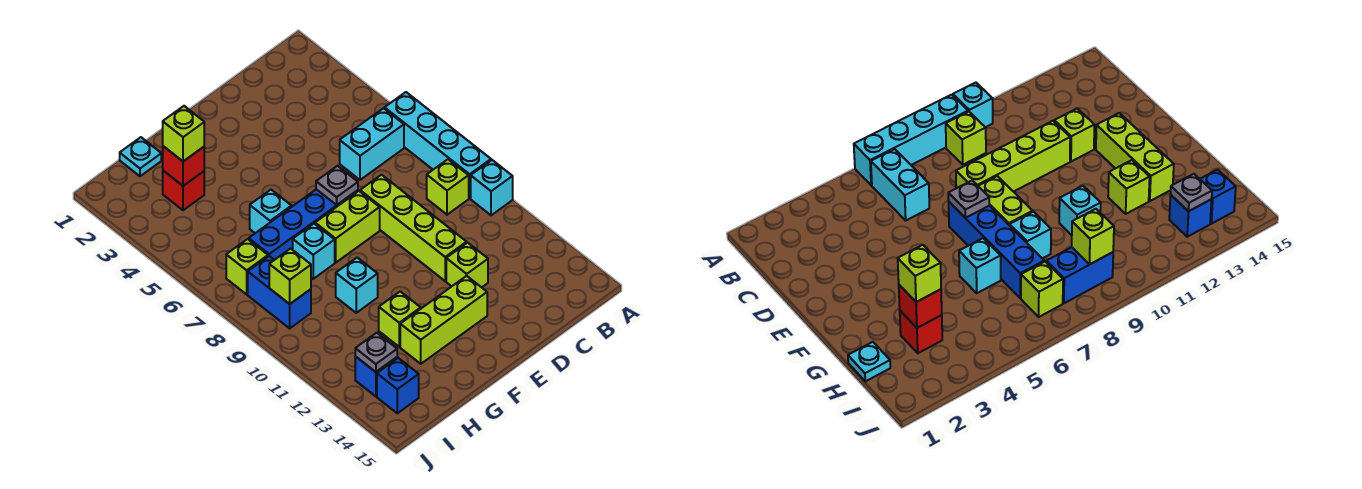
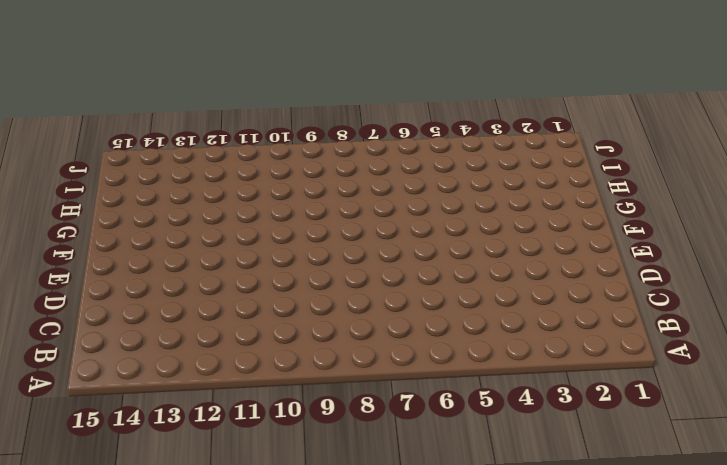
none -> cyan 1x4 brick [385,92,491,198]
none -> cyan 1x1 brick [471,160,513,215]
none -> cyan 1x2 brick [340,108,404,180]

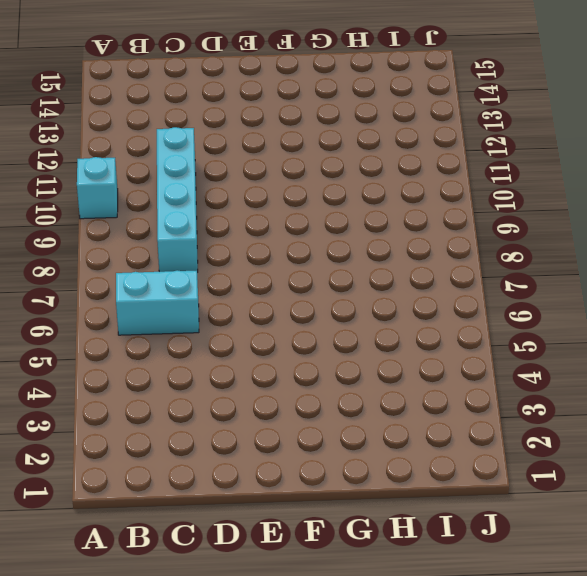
cyan 1x4 brick [157,127,198,272] -> cyan 1x4 brick moved to [385,92,491,198]
none -> lime 1x1 brick [427,159,469,215]
none -> lime 1x4 brick [360,175,467,281]
none -> lime 1x1 brick [446,243,488,287]

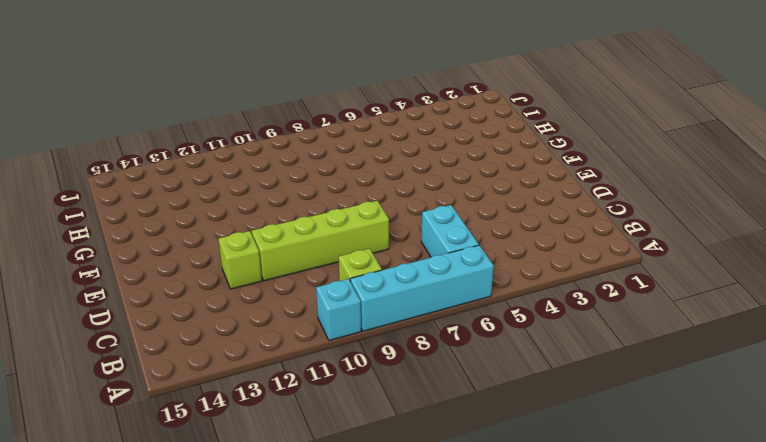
none -> blue 1x4 brick [249,189,358,260]
none -> lime 1x2 brick [315,191,380,263]
none -> lime 1x3 brick [400,276,487,364]

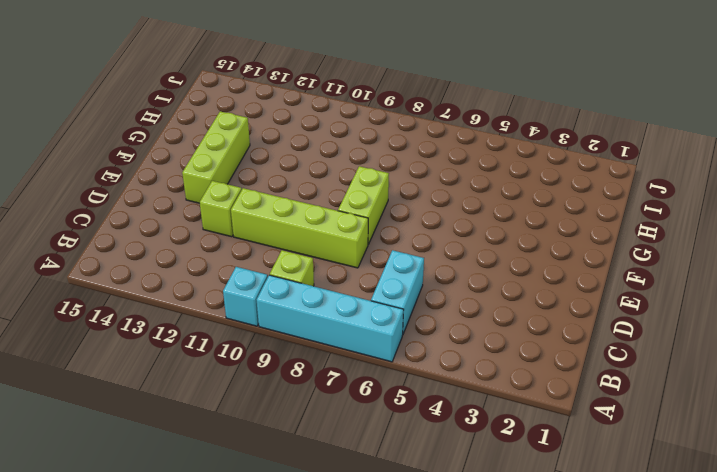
none -> blue 1x4 brick [249,189,358,260]
none -> cyan 1x1 brick [250,190,292,233]
none -> cyan 1x1 brick [293,224,335,279]

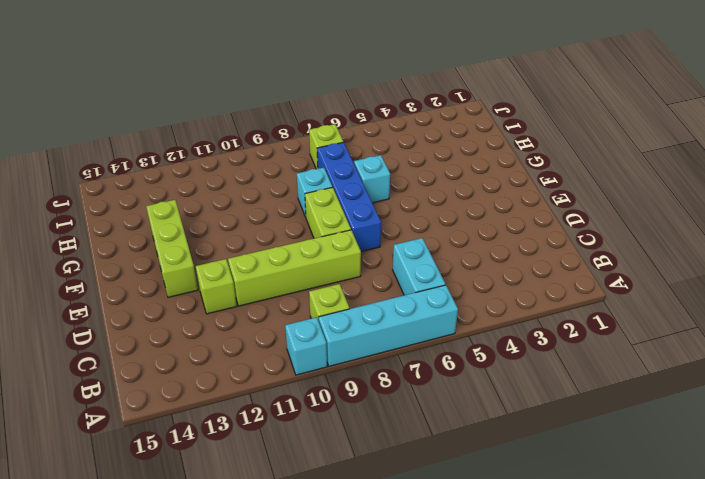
none -> cyan 1x1 brick [336,258,378,313]
none -> lime 1x1 brick [379,291,421,347]
none -> cyan 1x1 plate [120,137,161,176]

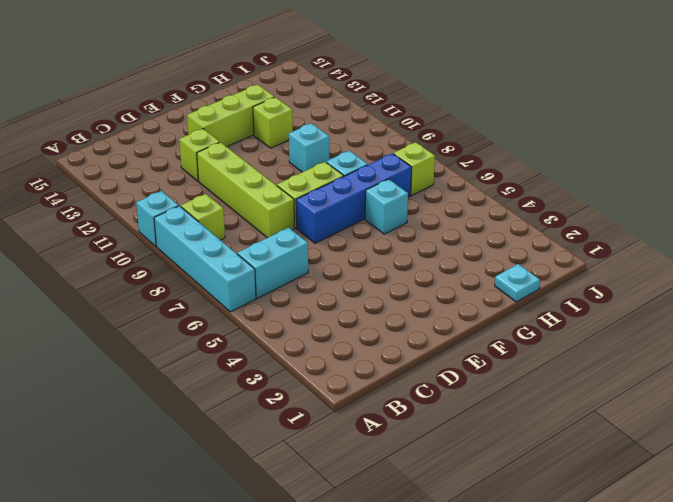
none -> red 1x1 brick [163,171,204,210]
none -> blue 1x2 brick [248,256,311,328]
none -> blue 1x1 brick [355,356,397,396]

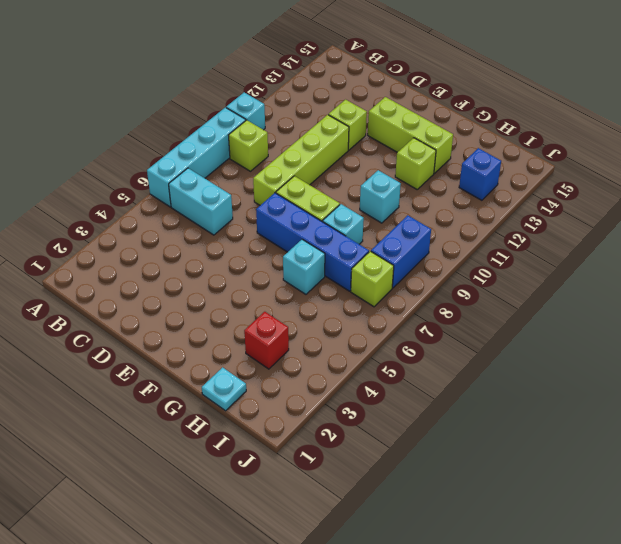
none -> blue 1x1 brick [377,358,419,413]
none -> grey 1x1 plate [316,166,358,205]
none -> red 1x1 brick [163,146,204,186]

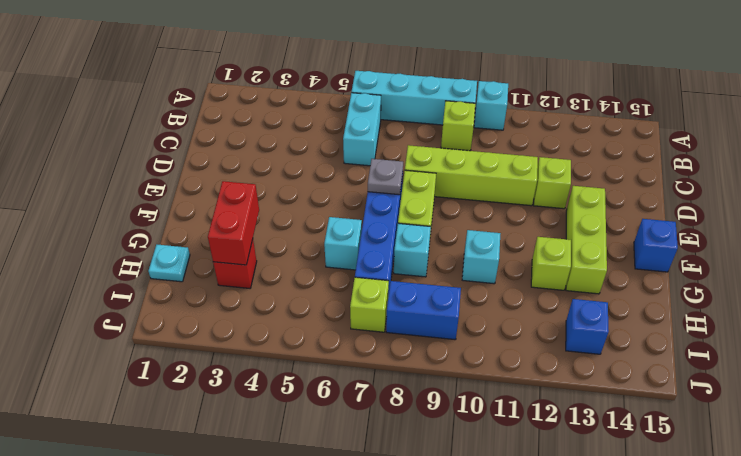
blue 1x1 brick [634,219,678,272] -> blue 1x1 brick moved to [377,358,419,413]
red 1x2 brick [208,181,259,265] -> red 1x1 brick [163,146,204,186]
none -> lime 1x1 brick [269,248,311,304]
none -> grey 1x1 plate [355,333,397,372]
none -> lime 1x1 brick [163,106,204,161]

